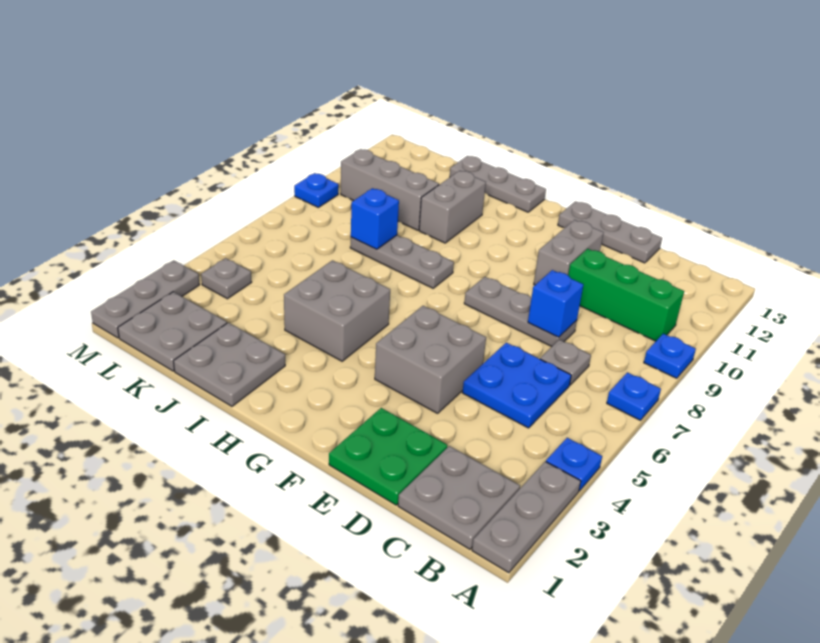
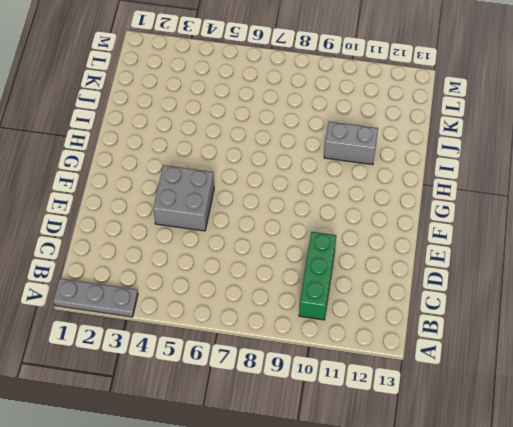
none -> blue 1x1 plate [546,438,602,491]
none -> blue 1x1 plate [607,372,661,420]
none -> blue 1x1 plate [644,334,696,378]

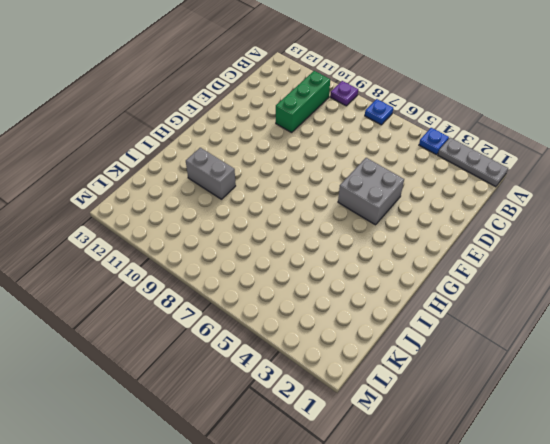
purple 1x1 plate [330,81,358,106] -> blue 1x1 plate [644,334,696,378]
none -> grey 2x2 plate [398,446,520,549]
none -> blue 2x2 plate [462,343,571,428]
none -> grey 1x1 plate [540,340,591,385]

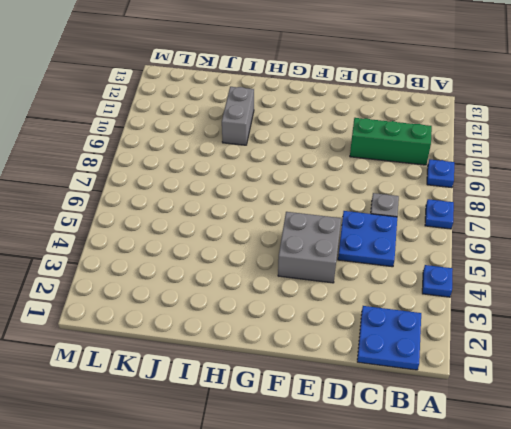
blue 2x2 plate [357,306,421,370] -> grey 2x2 plate [398,446,520,549]
none -> grey 1x3 plate [472,462,581,573]
none -> green 2x2 plate [329,408,448,505]
none -> grey 1x3 plate [464,277,577,346]

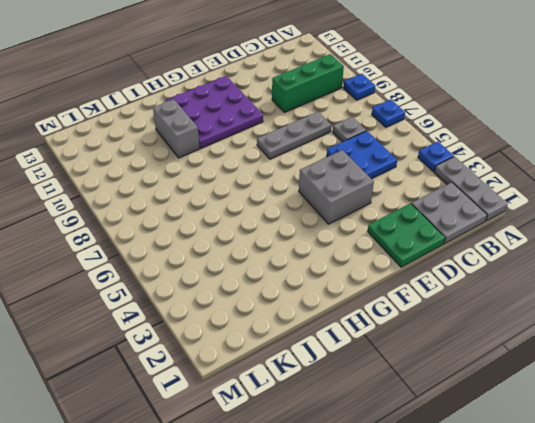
purple 3x3 plate [165,76,263,148] -> none
none -> grey 1x3 plate [558,202,662,263]
none -> grey 1x2 brick [534,220,604,285]
none -> grey 2x2 brick [284,260,390,361]

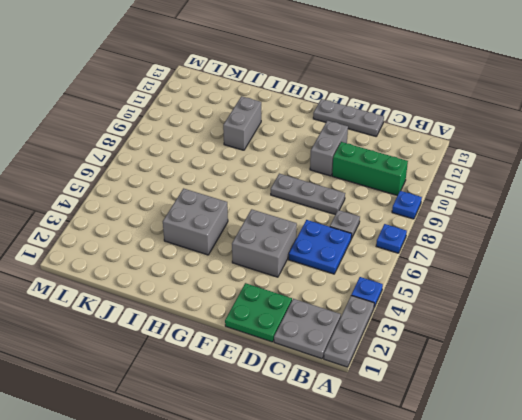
none -> grey 1x3 plate [350,235,454,288]
none -> grey 1x3 plate [450,156,546,212]
none -> grey 2x2 plate [174,323,285,406]

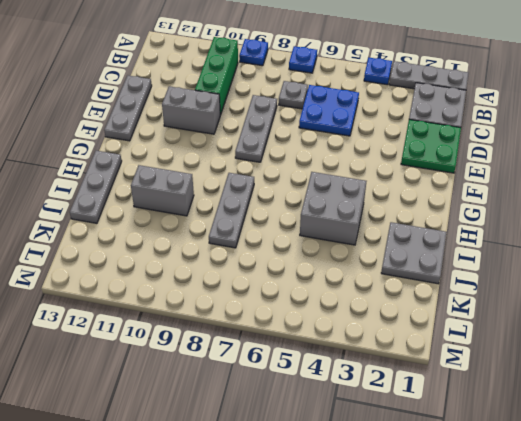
none -> grey 2x2 brick [375,306,486,413]
none -> grey 1x3 brick [341,149,439,230]
none -> grey 2x2 plate [118,292,227,371]

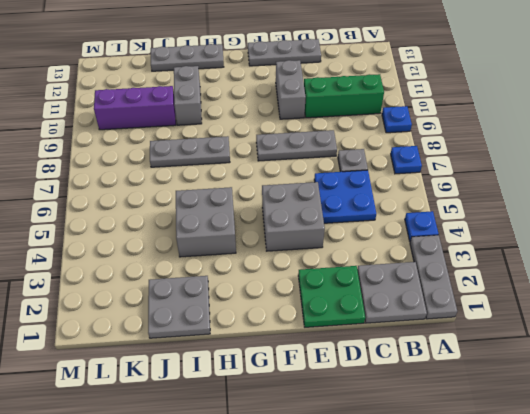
purple 1x3 brick [94,86,176,130] -> grey 1x3 brick [341,149,439,230]
none -> grey 2x2 plate [118,292,227,371]
none -> grey 1x1 plate [201,258,252,299]
none -> grey 1x3 plate [91,260,200,338]

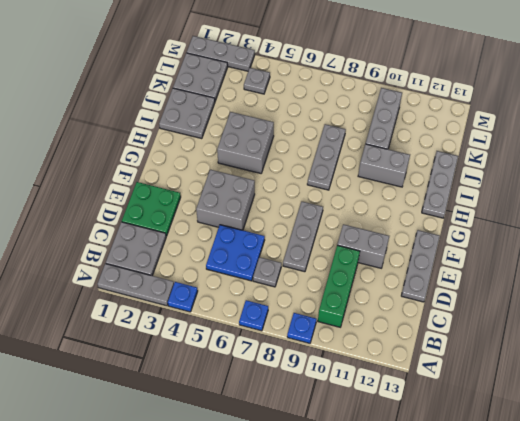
none -> blue 1x1 plate [294,173,339,207]
none -> blue 1x1 brick [528,270,583,337]
none -> blue 1x1 brick [351,188,399,249]

